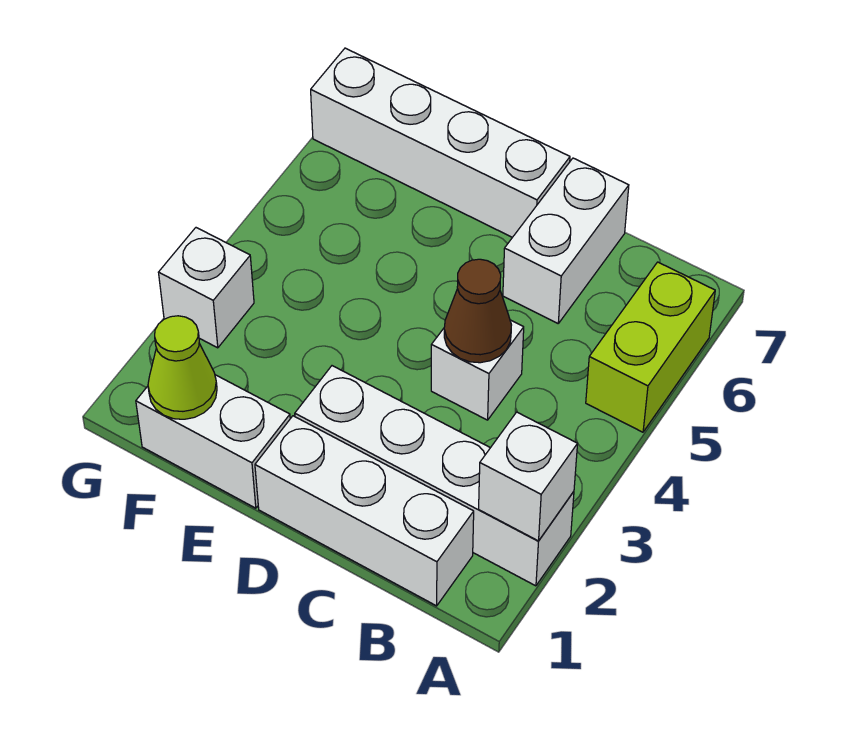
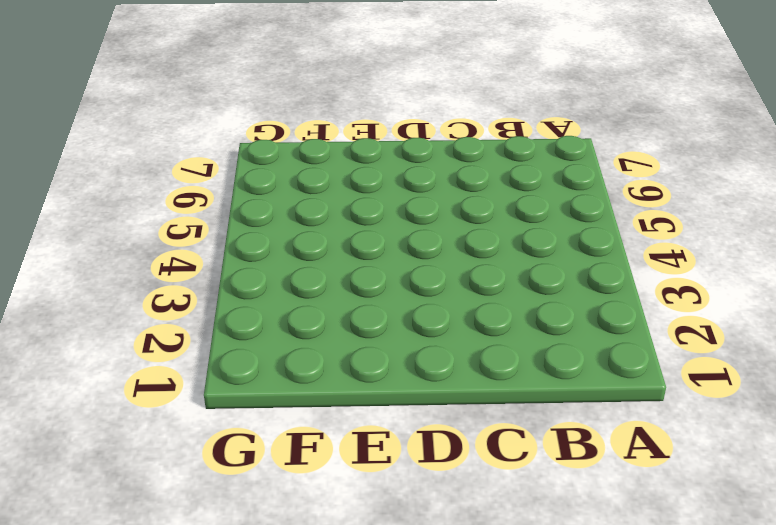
none -> white 1x4 brick [295,366,574,586]
none -> lime 1x2 brick [586,262,715,432]

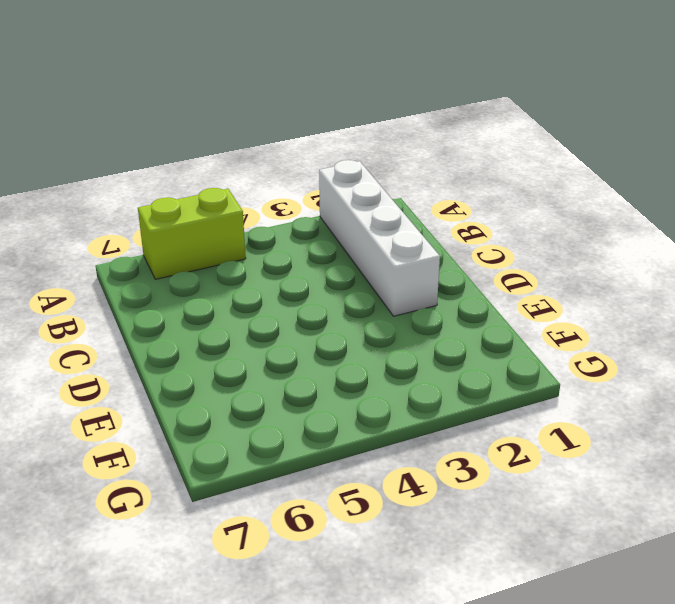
none -> white 1x3 brick [255,416,474,606]
none -> white 1x1 brick [431,320,524,420]

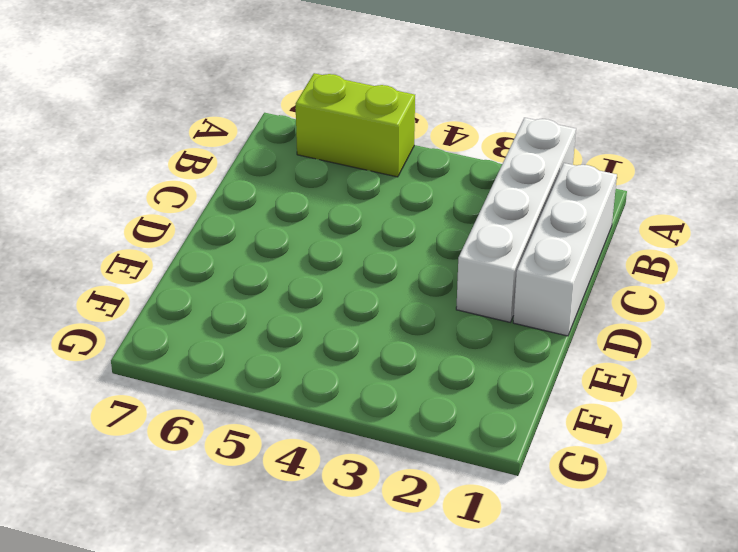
none -> white 1x1 brick [431,320,524,420]
none -> white 1x2 brick [503,158,629,323]

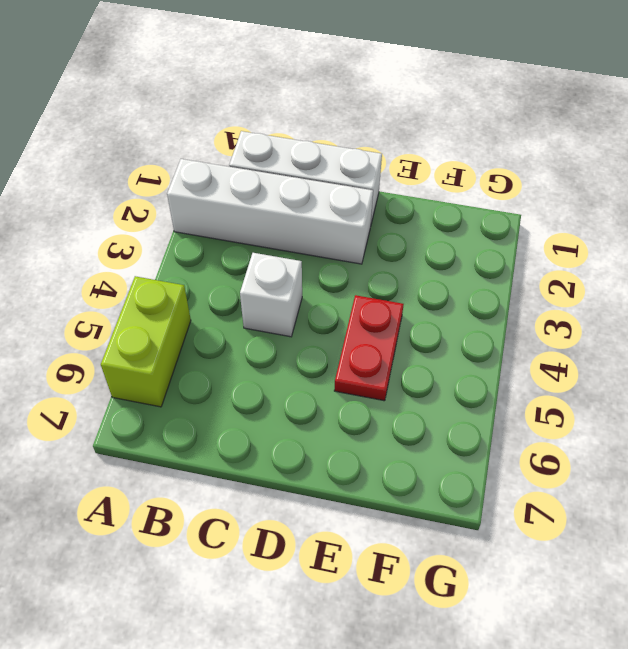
red 1x2 plate [334,295,404,401] -> none
none -> white 1x2 brick [503,158,629,323]
none -> white 1x4 brick [311,48,570,237]

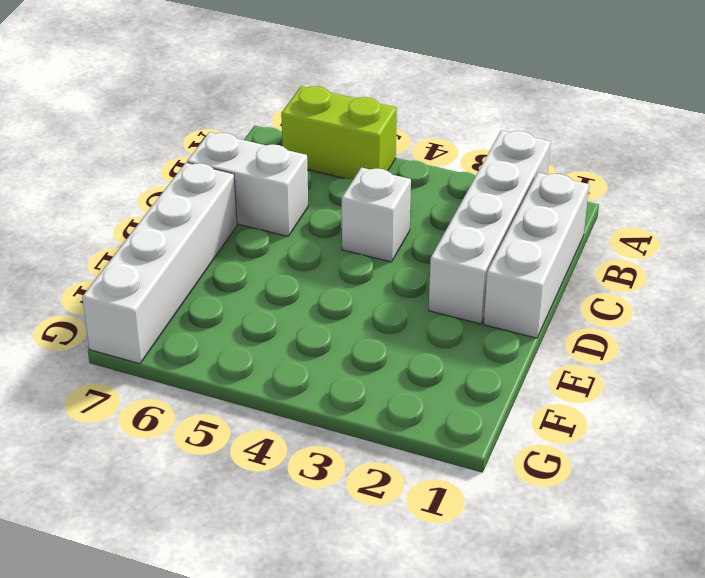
none -> white 1x2 brick [136,375,290,508]
none -> white 1x1 brick [158,228,254,348]

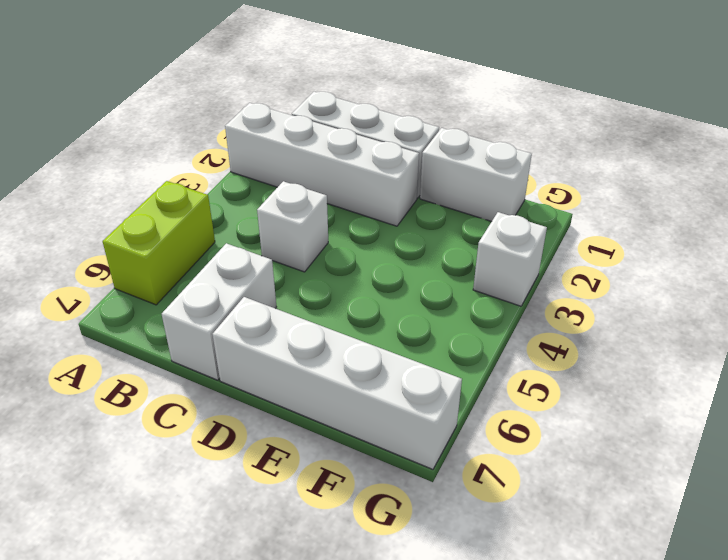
none -> white 1x1 brick [479,412,577,541]
none -> brown 1x1 cone [444,259,511,363]

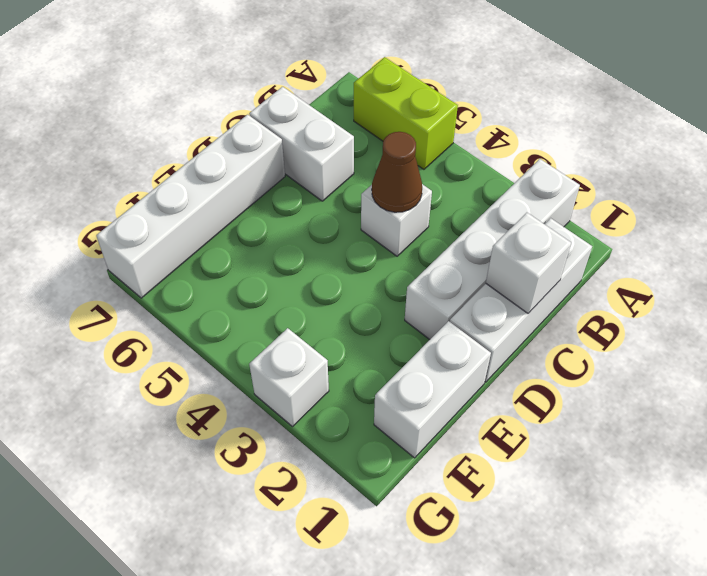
white 1x1 brick [486,213,571,313] -> white 1x1 brick moved to [479,412,577,541]
none -> lime 1x1 cone [148,316,217,419]

